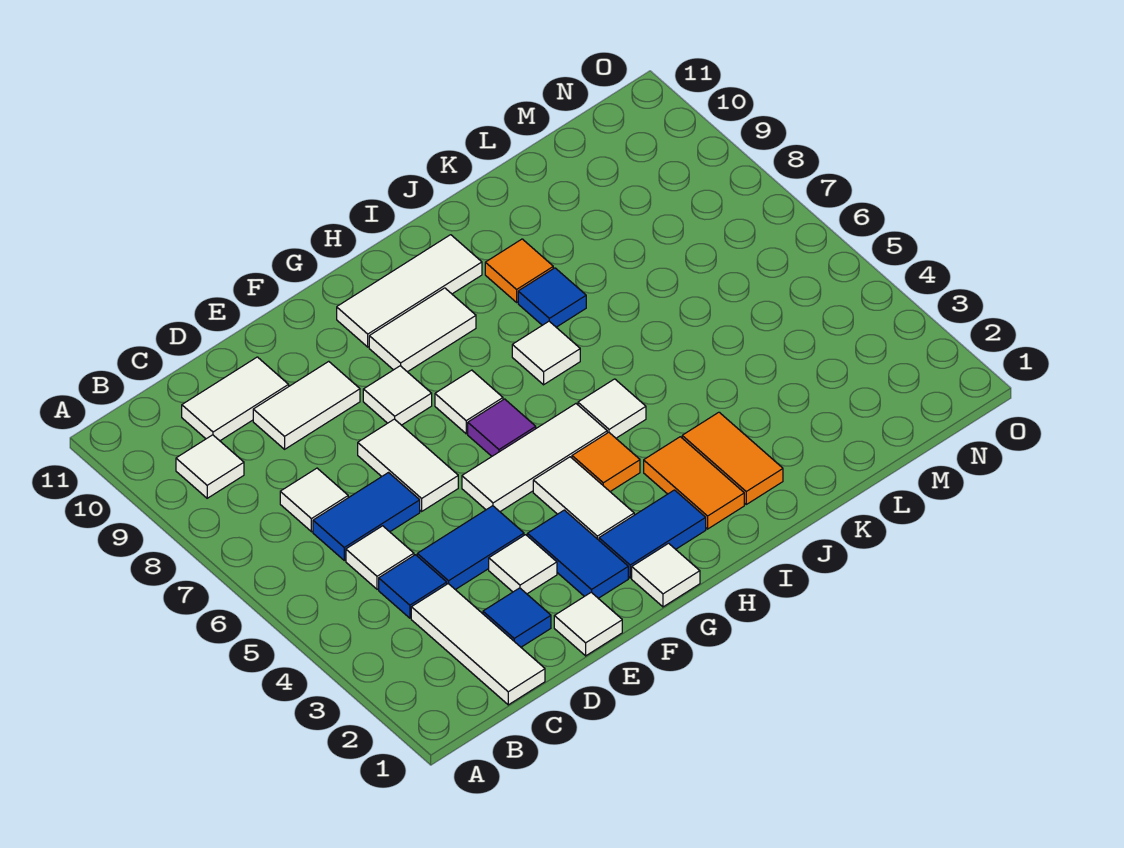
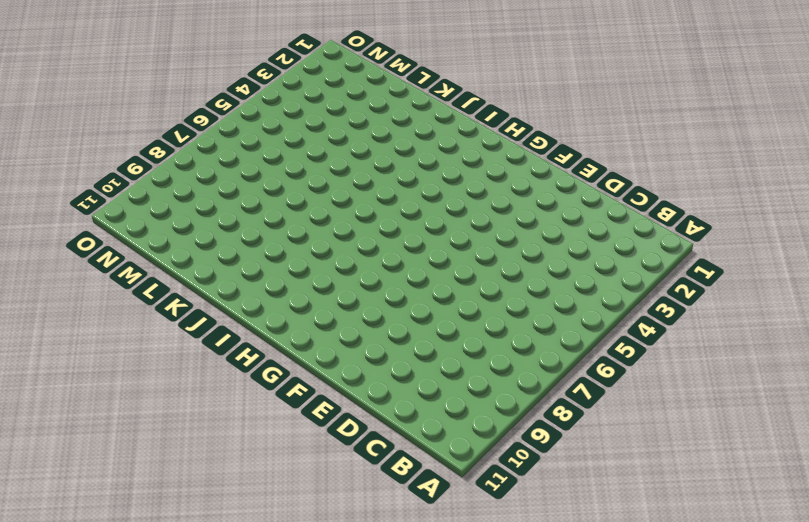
none -> white 1x1 tile [176,435,244,498]
none -> white 1x3 tile [411,584,545,705]
none -> blue 1x1 tile [379,555,447,618]
none -> white 1x1 tile [346,526,414,589]

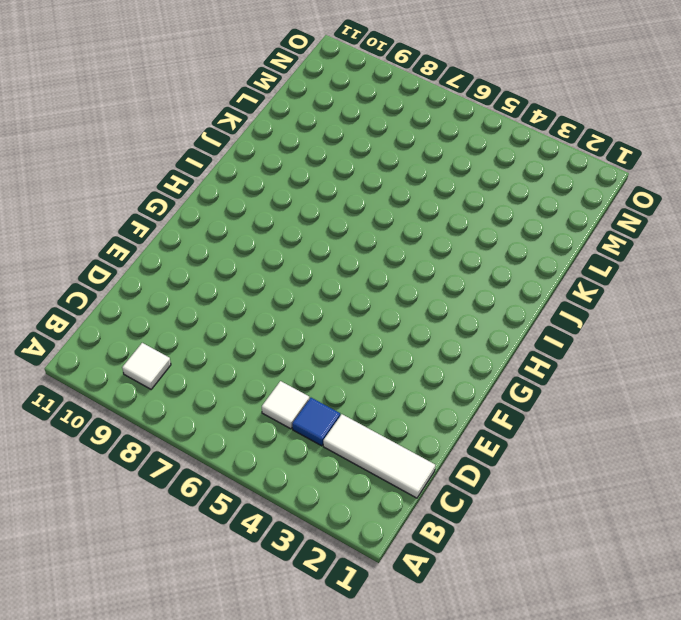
none -> blue 1x2 tile [313,473,420,560]
none -> white 1x1 tile [280,468,348,532]
none -> white 1x2 tile [182,357,289,441]
none -> blue 1x1 tile [483,588,551,647]

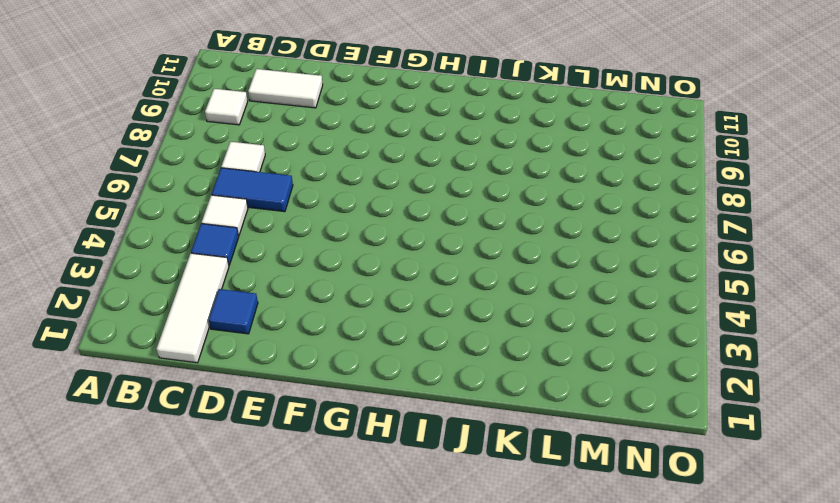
none -> blue 1x2 tile [417,506,524,590]
none -> white 1x2 tile [253,361,360,449]
none -> white 1x1 tile [554,592,622,656]
none -> white 1x1 tile [489,535,557,594]

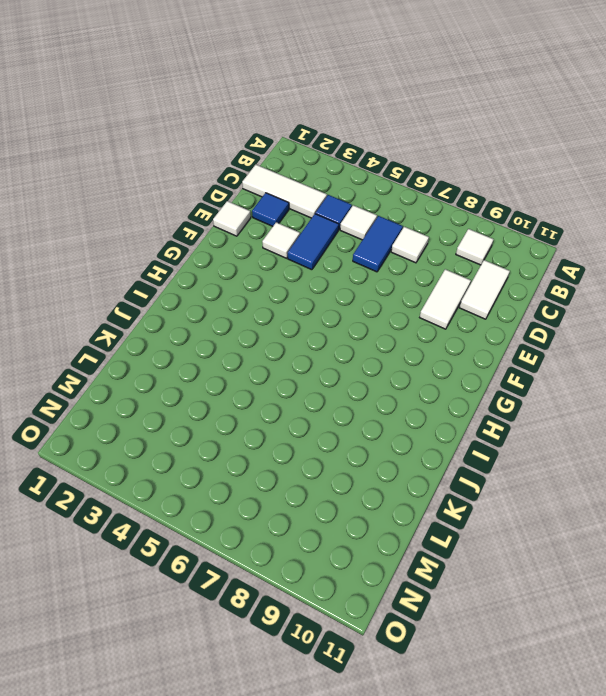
none -> white 1x2 tile [358,419,458,511]
none -> blue 1x2 tile [527,510,628,598]
none -> white 1x3 tile [462,404,607,511]
none -> white 1x1 tile [363,366,432,425]

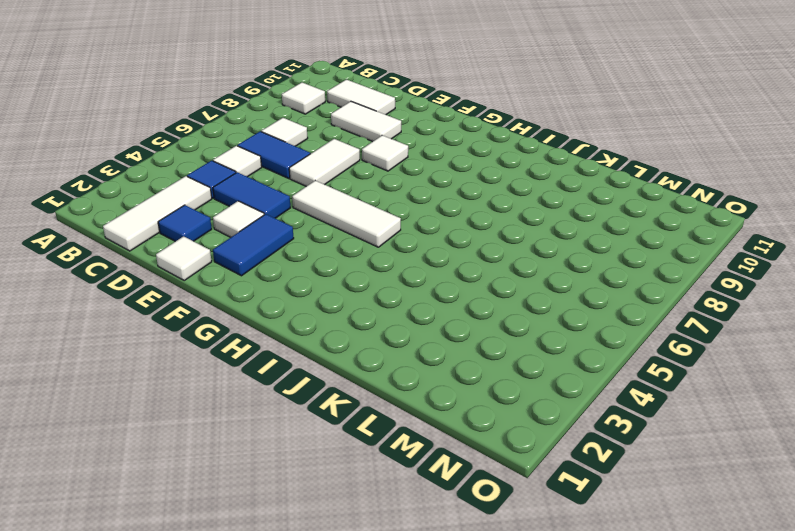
none -> white 1x1 tile [632,543,700,607]
none -> blue 1x2 tile [599,490,706,578]
none -> white 1x2 tile [533,457,634,540]
none -> purple 1x1 tile [468,399,536,456]

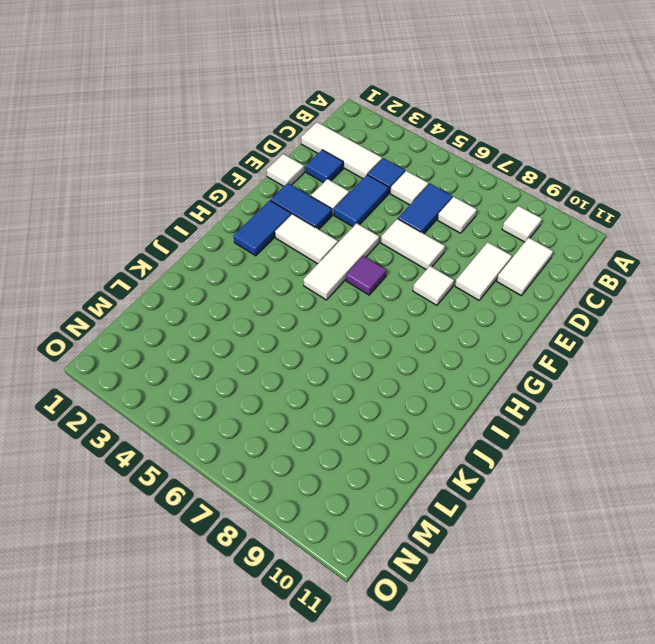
none -> white 1x1 tile [632,543,700,607]
none -> white 1x1 tile [435,370,503,434]
none -> white 1x2 tile [369,288,476,372]
none -> white 1x3 tile [337,235,482,347]

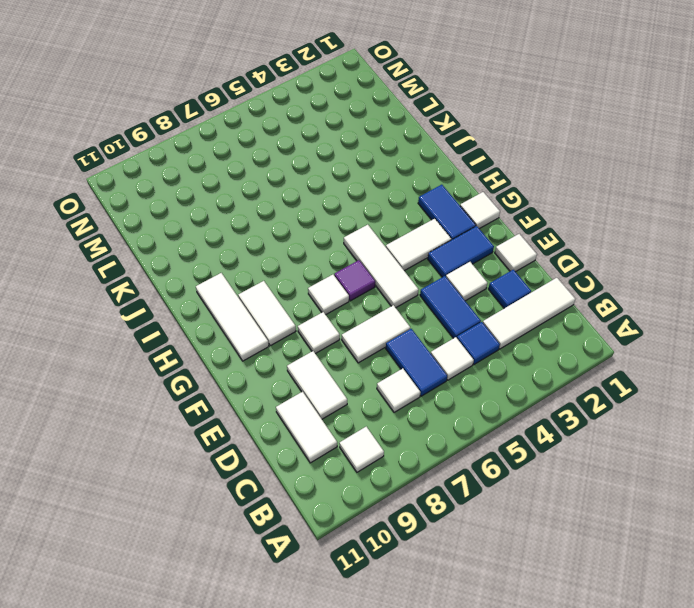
none -> orange 1x1 tile [572,432,640,491]
none -> orange 1x2 tile [644,437,744,529]
none -> white 1x1 tile [578,379,646,438]
none -> white 1x1 tile [512,321,580,385]

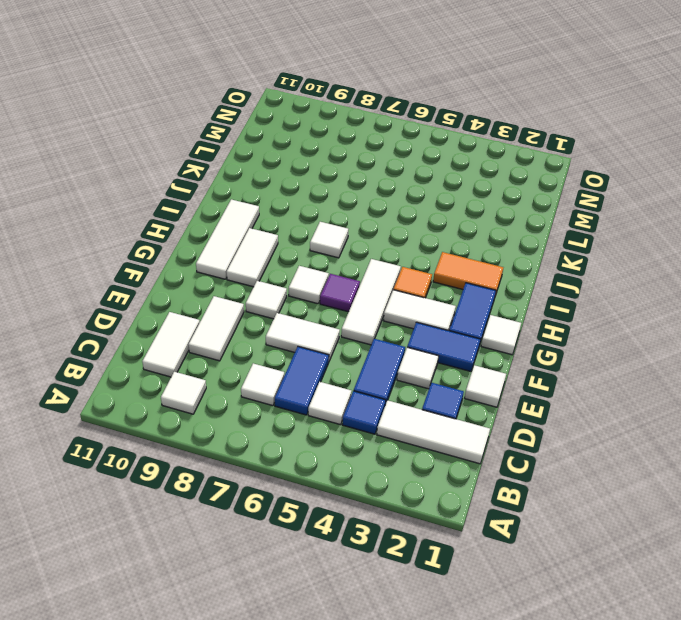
none -> white 1x1 tile [578,379,646,438]
none -> orange 1x2 tile [682,412,783,504]
none -> blue 1x1 tile [518,268,586,327]
none -> orange 1x1 tile [485,239,553,302]

